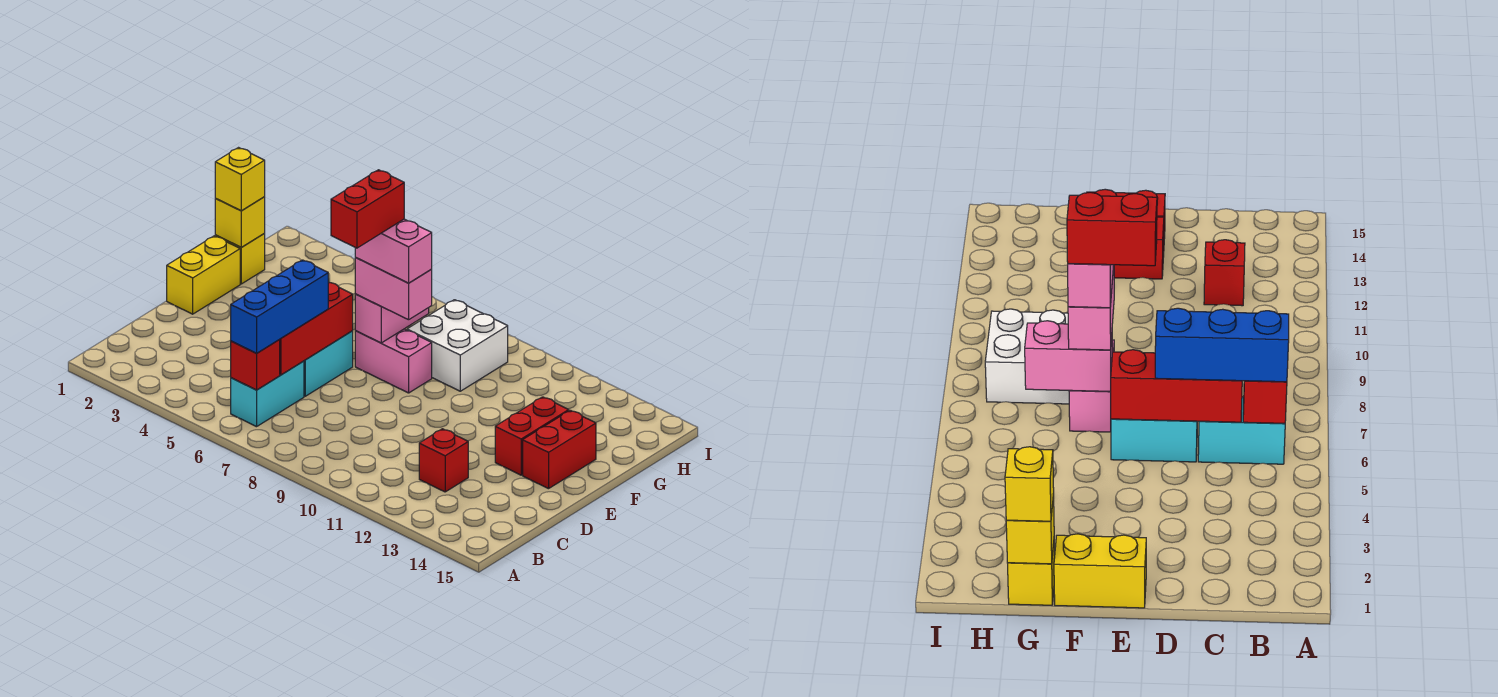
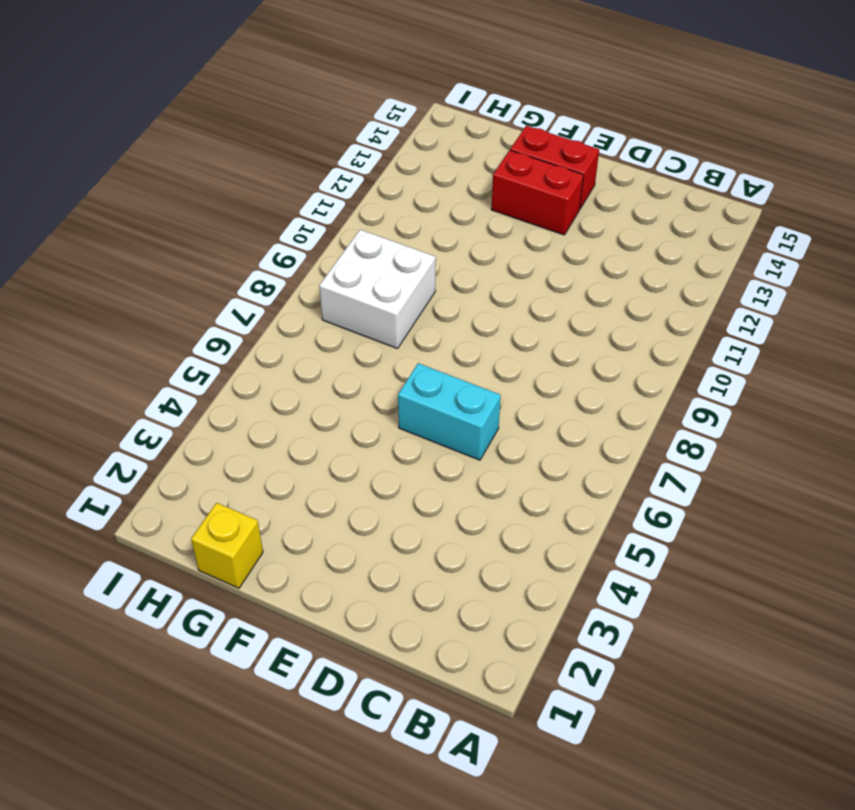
none -> cyan 1x2 brick [231,361,304,427]
none -> red 1x1 brick [419,429,468,492]
none -> yellow 1x2 brick [167,236,240,314]

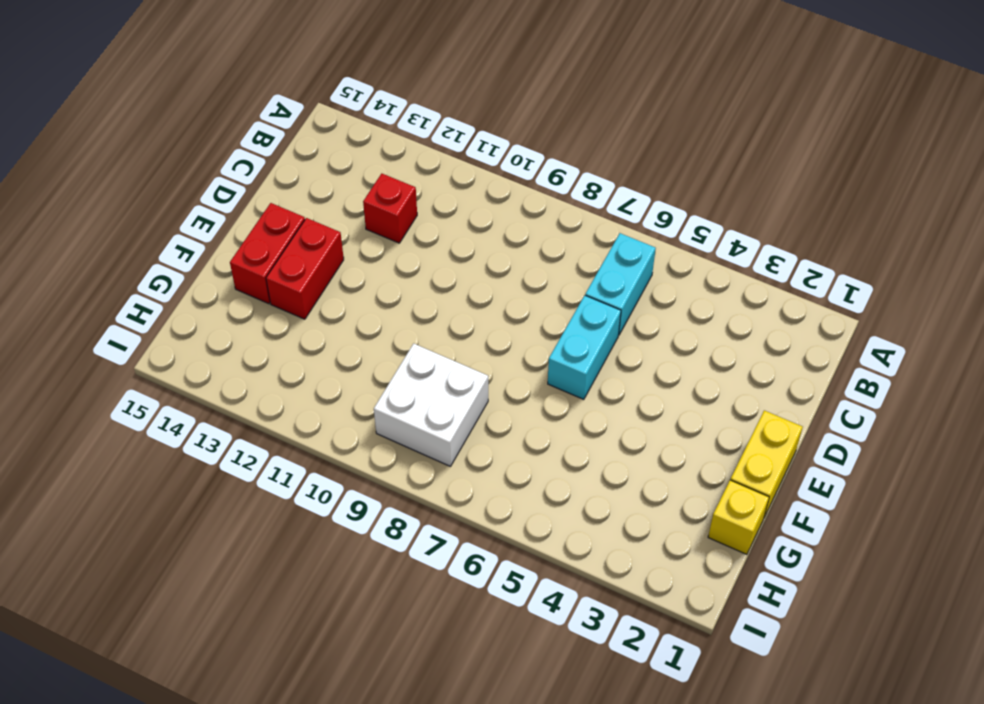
none -> pink 1x2 brick [355,329,432,393]
none -> red 1x1 brick [231,340,280,390]
none -> red 1x3 brick [279,283,353,375]

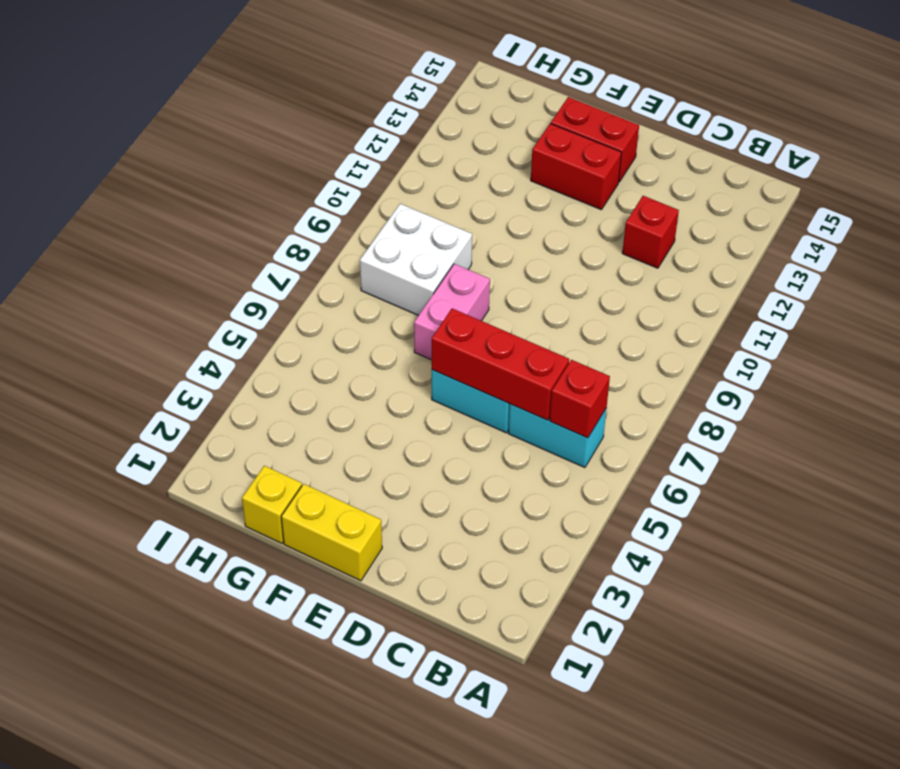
none -> pink 1x2 brick [355,294,429,343]
none -> yellow 1x1 brick [215,197,265,247]
none -> blue 1x3 brick [231,260,329,353]

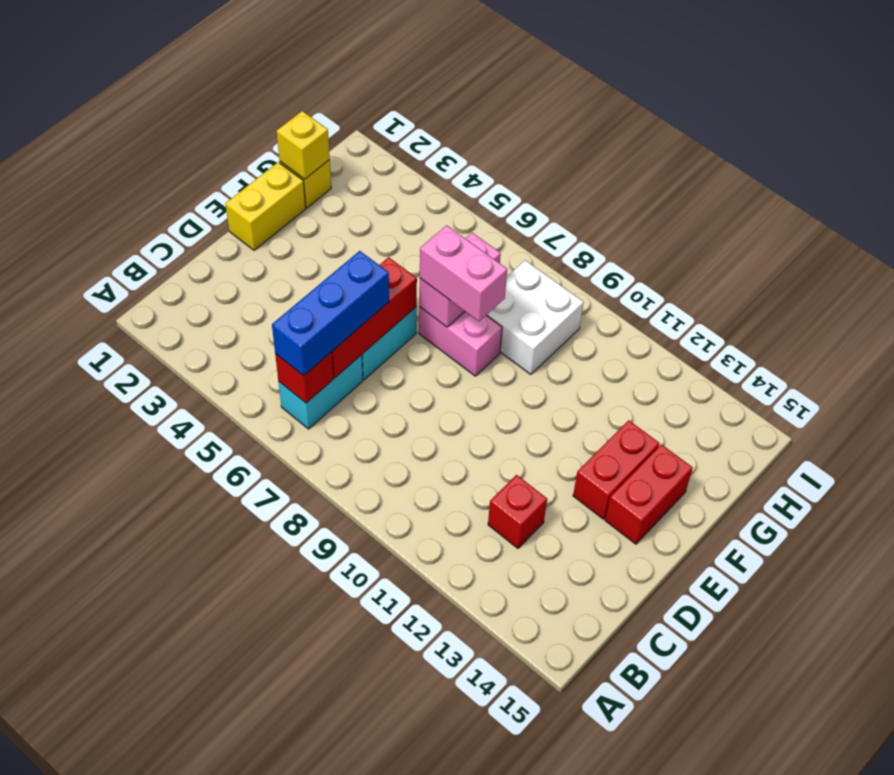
none -> yellow 1x1 brick [215,148,265,211]
none -> pink 1x2 brick [355,219,432,283]
none -> red 1x2 brick [331,170,404,248]

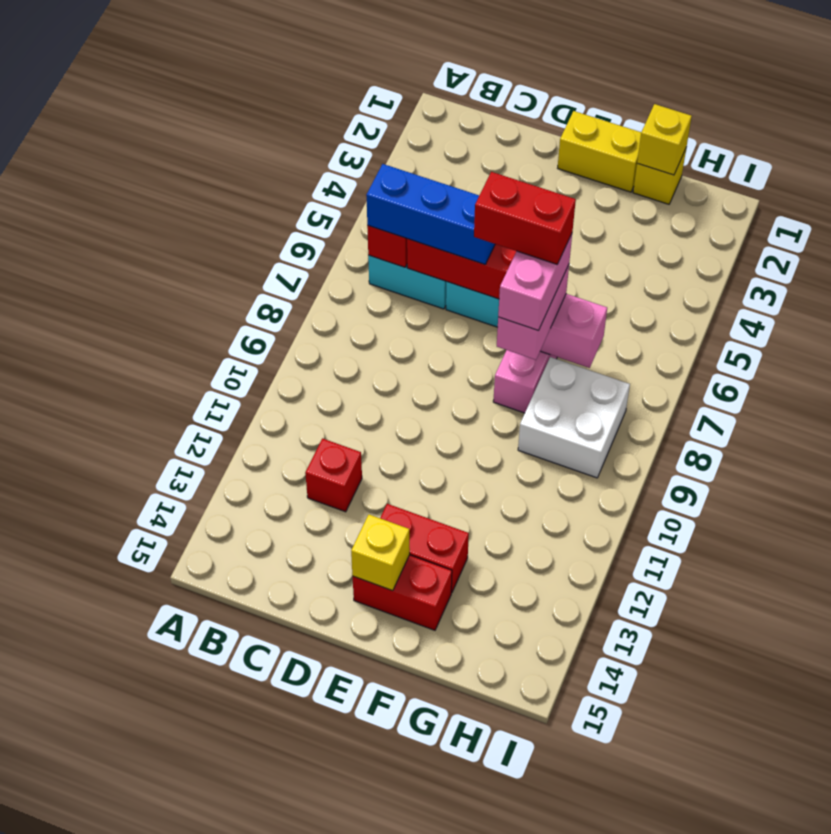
yellow 1x1 brick [351,515,410,591] -> yellow 1x1 brick moved to [215,148,265,211]

